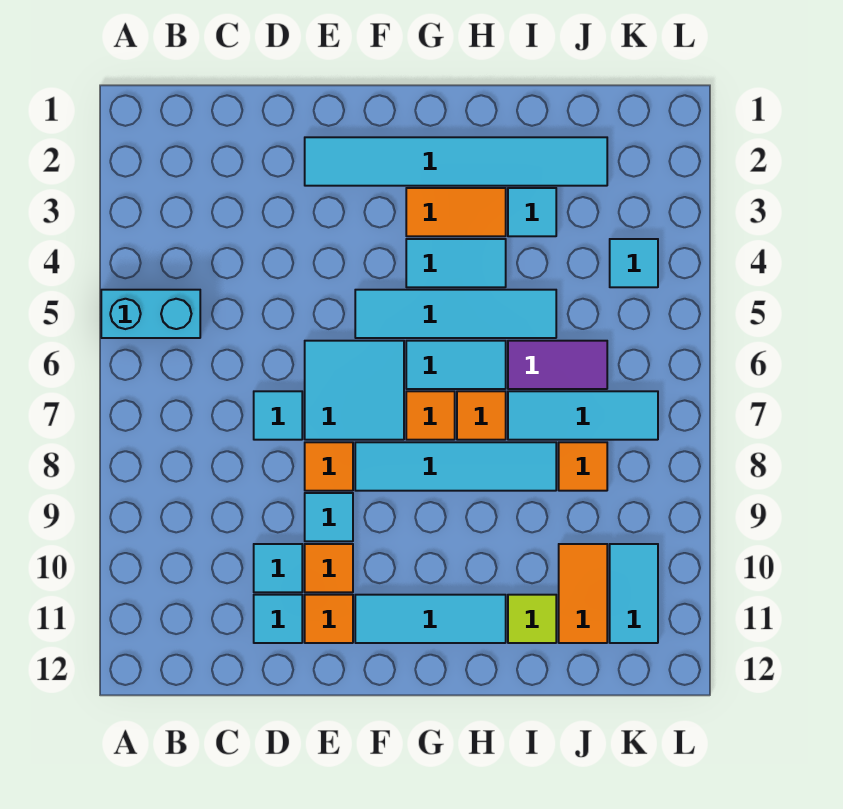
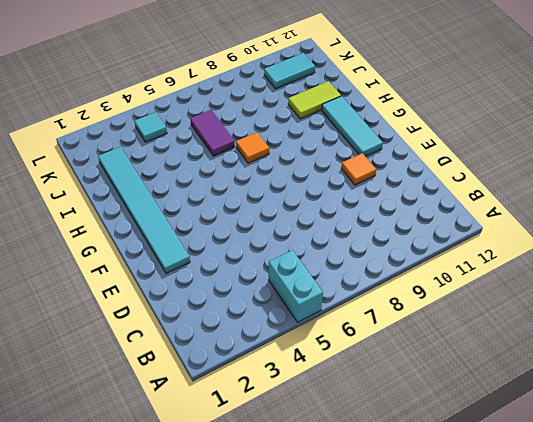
lime 1x2 tile [288,81,341,119] -> lime 1x1 tile [508,595,556,643]
none -> cyan 1x1 tile [254,391,302,440]
none -> cyan 1x1 tile [254,544,302,592]
none -> cyan 1x1 tile [254,595,302,643]

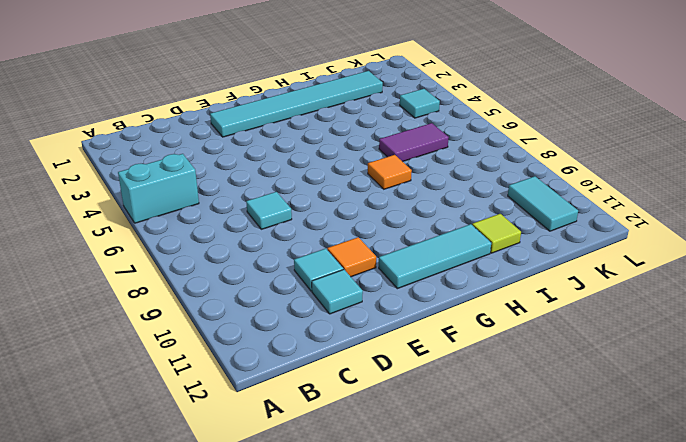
none -> cyan 2x2 tile [305,341,404,440]
none -> orange 1x1 tile [305,442,353,491]
none -> cyan 1x1 tile [305,493,353,541]

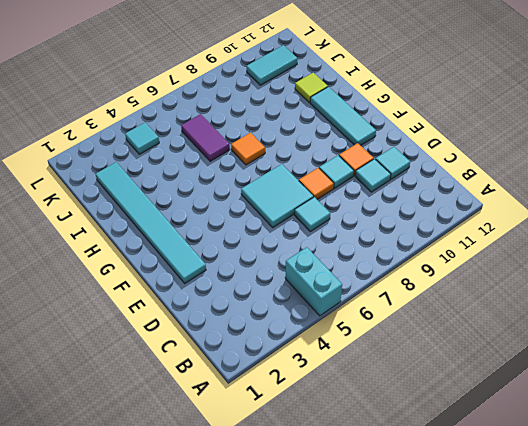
none -> orange 1x1 tile [305,595,353,643]
none -> cyan 1x4 tile [355,290,556,338]
none -> cyan 1x4 tile [355,442,556,491]

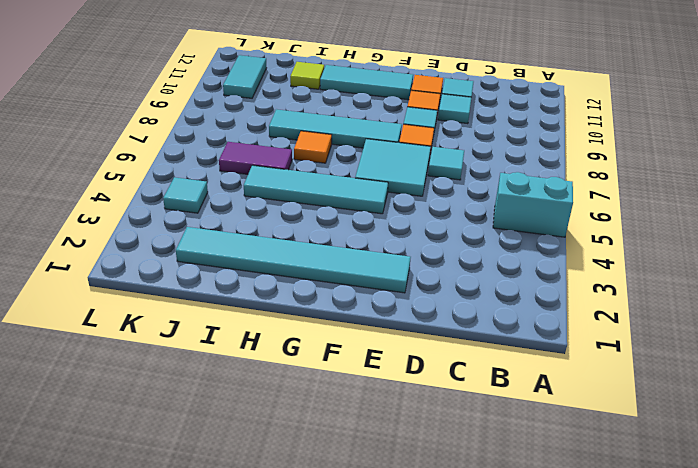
none -> orange 1x2 tile [406,188,506,236]
none -> cyan 1x2 tile [406,239,506,287]
none -> cyan 1x2 tile [406,341,506,389]

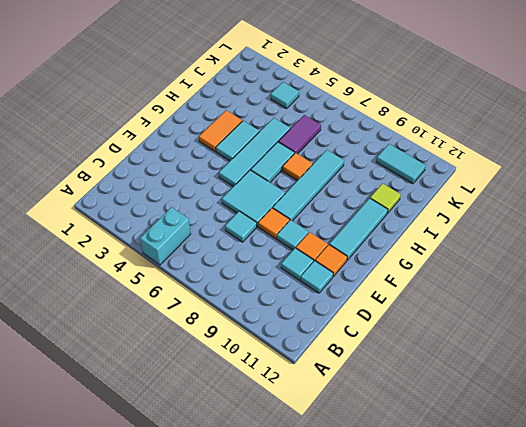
none -> cyan 1x6 tile [305,137,607,186]
none -> orange 1x1 tile [406,391,455,440]
none -> cyan 1x1 tile [508,188,556,236]

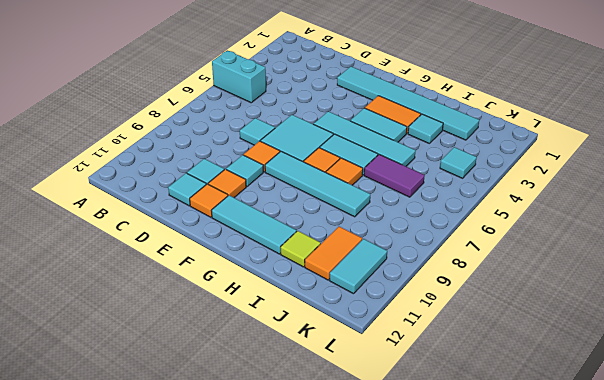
none -> cyan 1x3 tile [508,391,658,440]
none -> orange 1x1 tile [559,442,607,491]

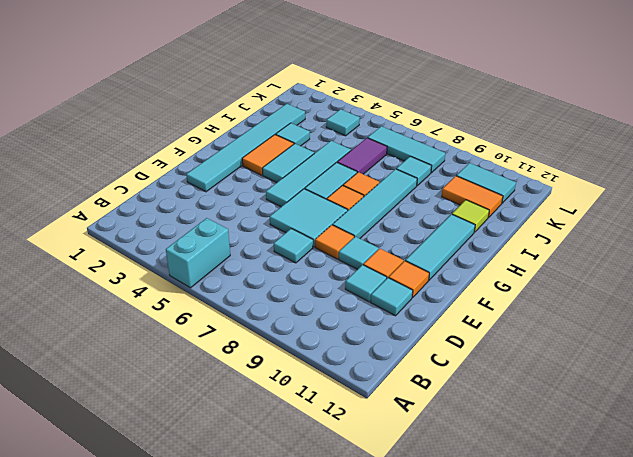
cyan 1x1 tile [397,156,431,186] -> orange 1x1 tile [559,442,607,491]
cyan 1x3 tile [368,126,445,173] -> cyan 1x3 tile turned to [508,391,658,440]

